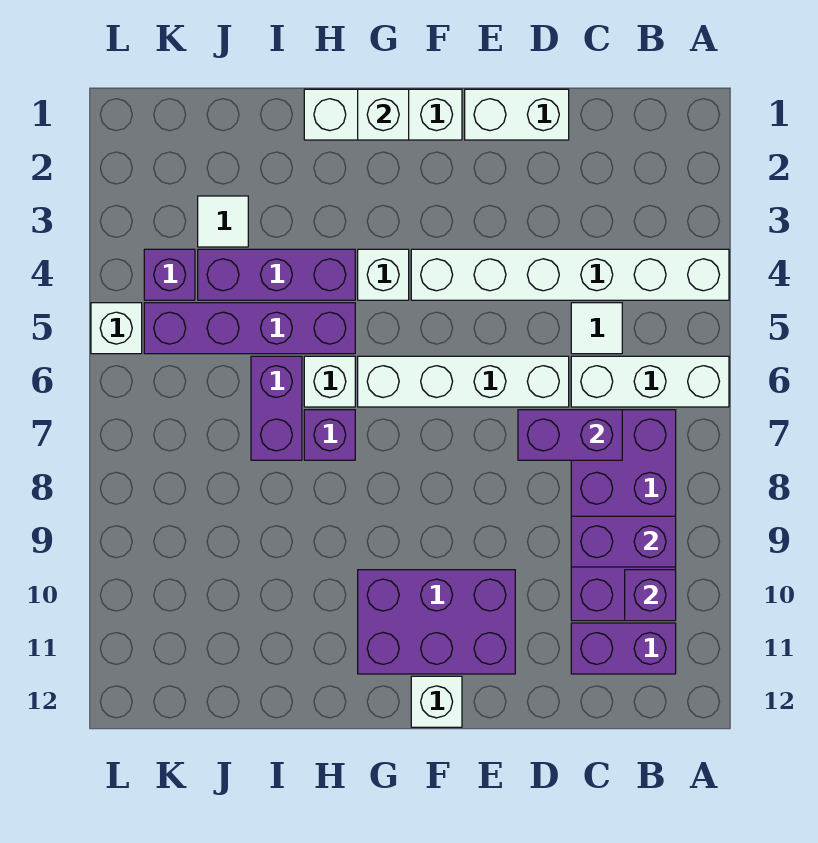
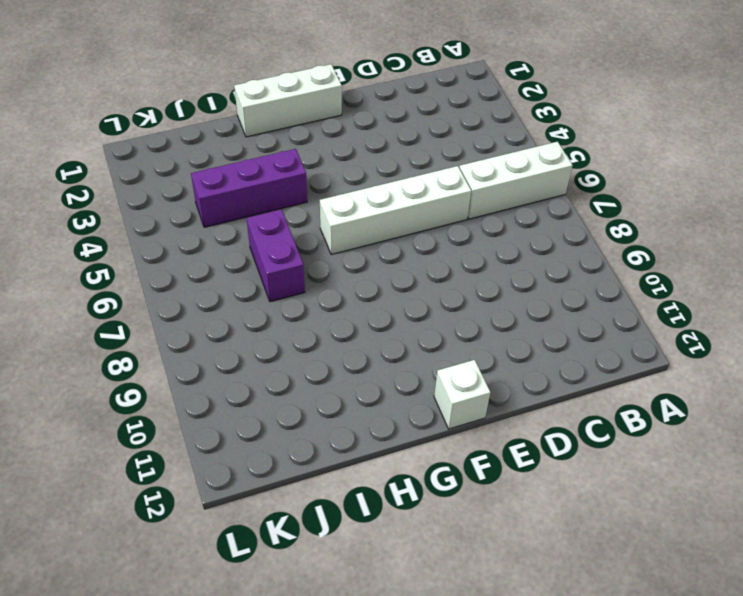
none -> white 1x6 brick [411,249,729,300]
none -> purple 2x4 brick [571,410,676,621]
none -> purple 1x2 brick [571,623,676,674]

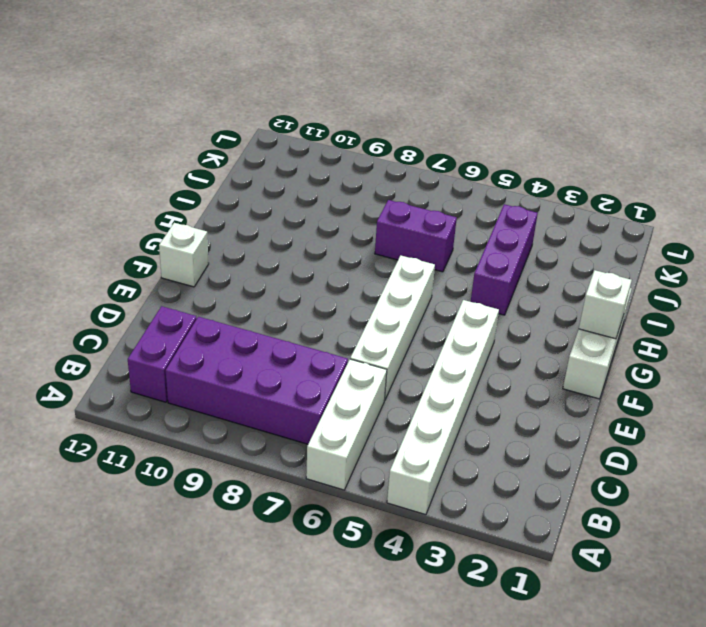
none -> white 1x1 tile [571,303,622,354]
none -> white 1x2 brick [465,89,569,140]
none -> purple 2x3 brick [358,570,515,674]

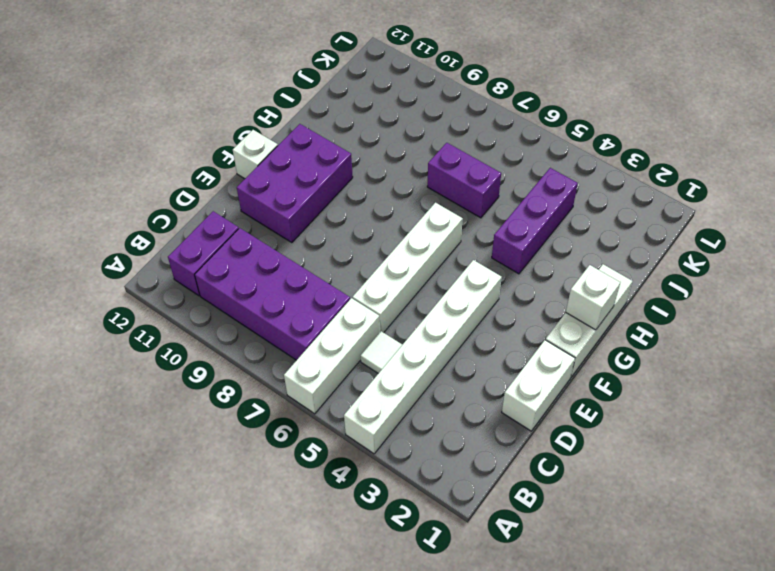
none -> white 1x1 brick [358,249,409,300]
none -> purple 1x4 brick [144,303,355,354]
none -> white 1x1 brick [304,356,355,407]

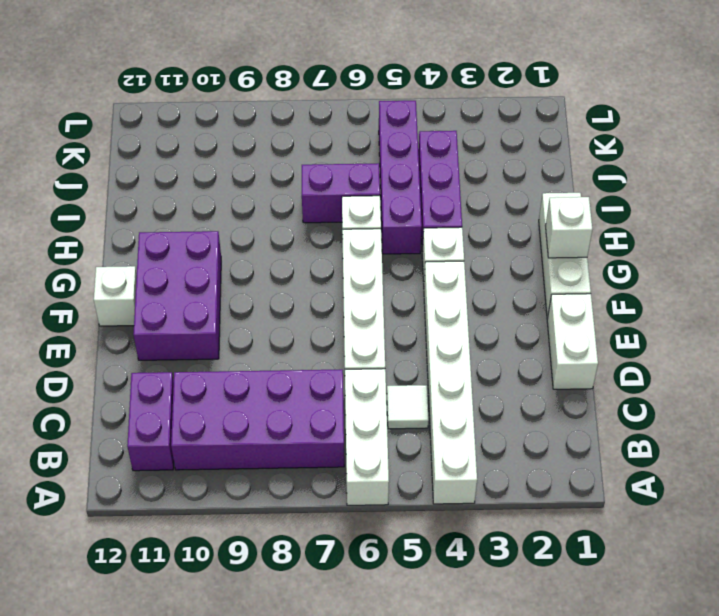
none -> purple 1x1 brick [304,410,355,460]
none -> white 1x1 tile [198,196,248,247]
none -> purple 1x1 brick [144,249,195,300]

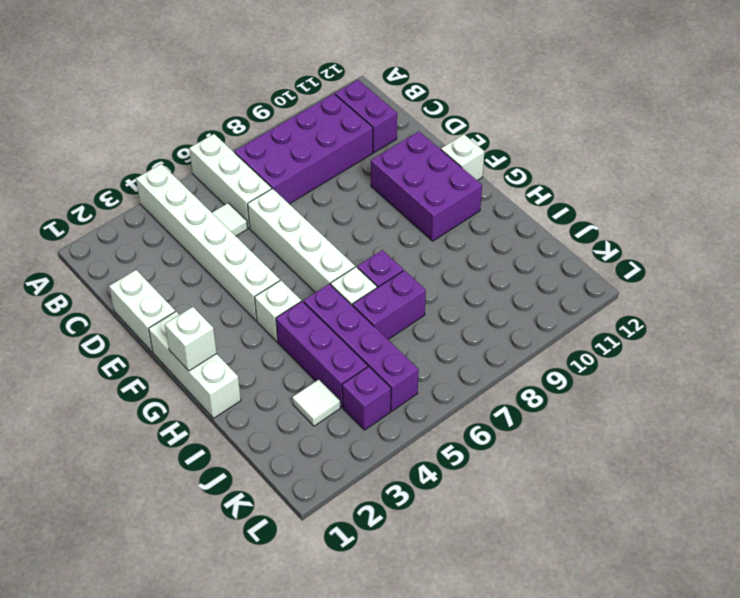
none -> white 1x1 brick [91,303,142,354]
none -> purple 1x2 brick [571,516,676,567]
none -> purple 1x1 brick [625,570,676,621]

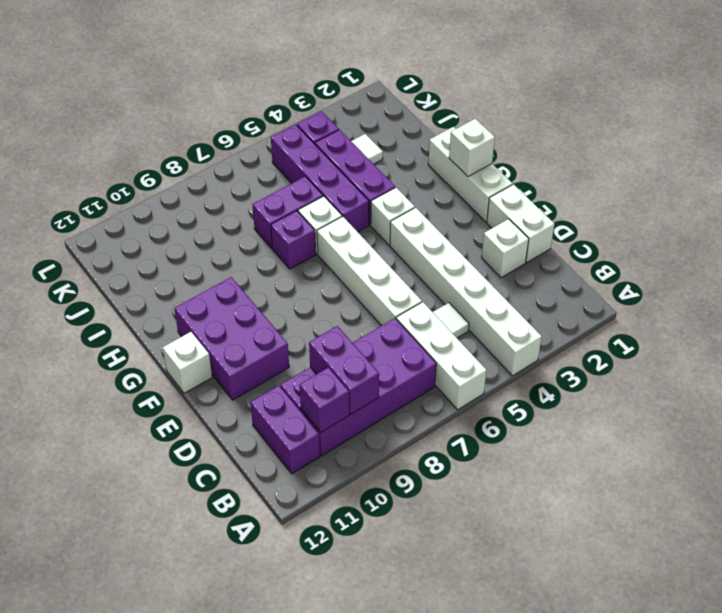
white 1x1 brick [482,219,529,278] -> white 1x1 brick moved to [91,303,142,354]
none -> purple 1x2 brick [518,410,622,460]

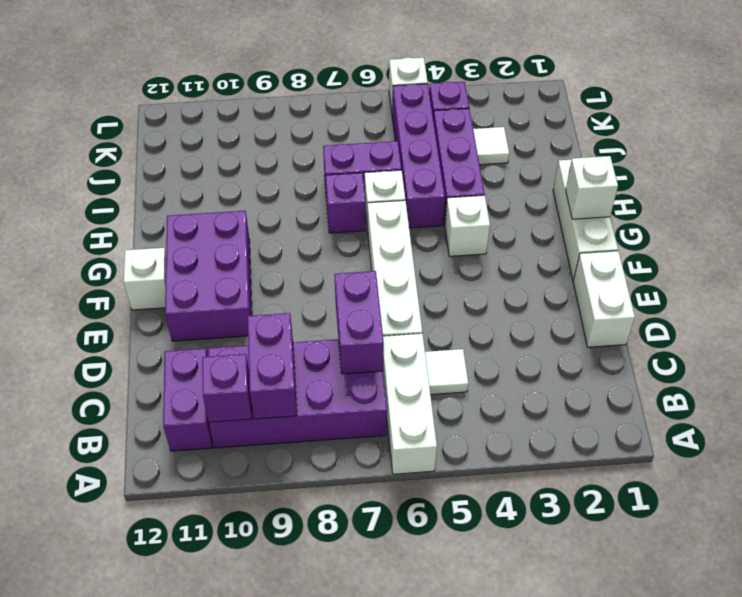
none -> white 1x6 brick [411,249,729,300]

